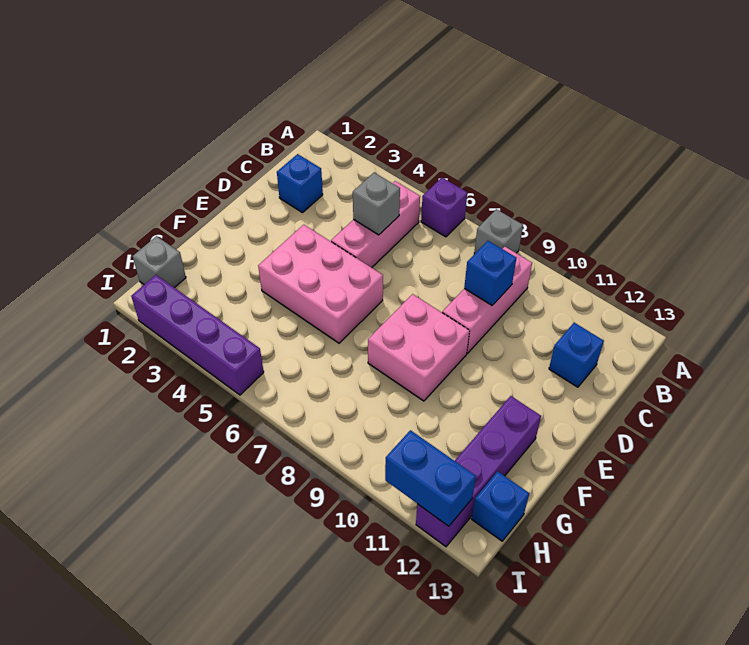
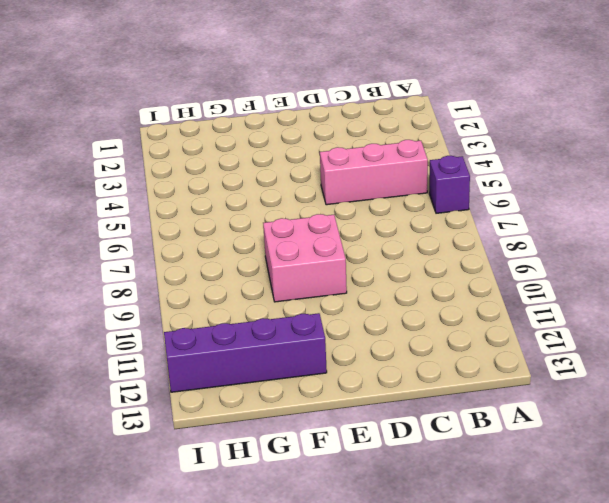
none -> grey 1x1 brick [474,209,523,254]
none -> pink 1x3 brick [442,247,532,353]
none -> blue 1x1 brick [277,154,323,213]

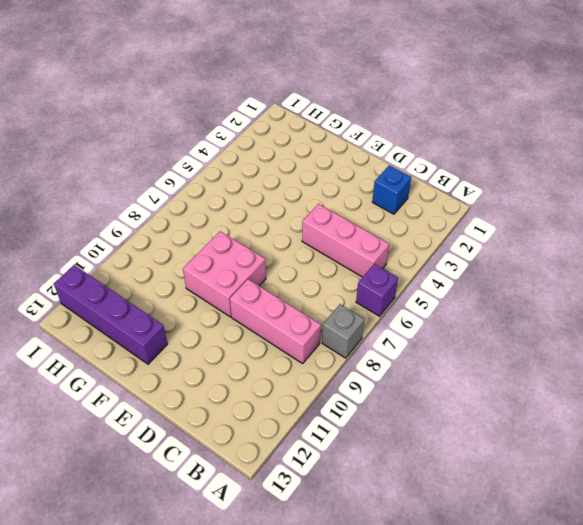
none -> blue 1x1 brick [549,323,604,387]
none -> pink 2x3 brick [258,225,383,343]
none -> grey 1x1 brick [133,236,186,288]

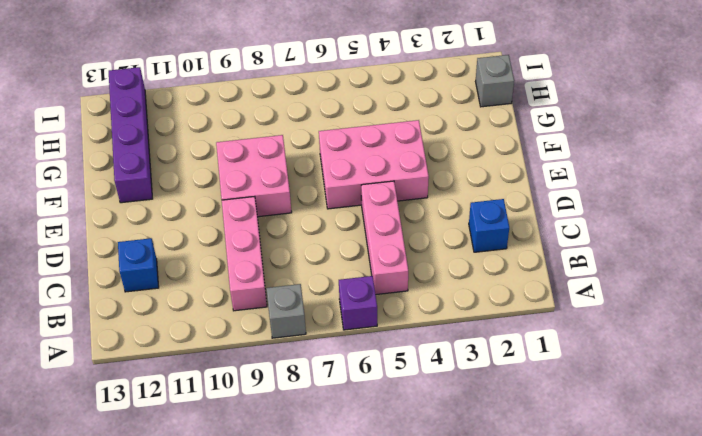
none -> blue 1x1 brick [472,471,529,541]
none -> purple 1x4 brick [131,275,264,395]
none -> grey 1x1 brick [353,173,400,235]

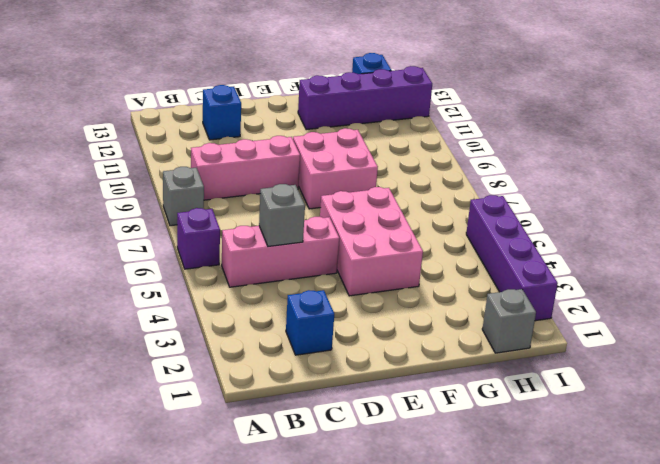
none -> blue 1x1 brick [464,241,517,305]
none -> blue 1x2 brick [385,430,476,526]

